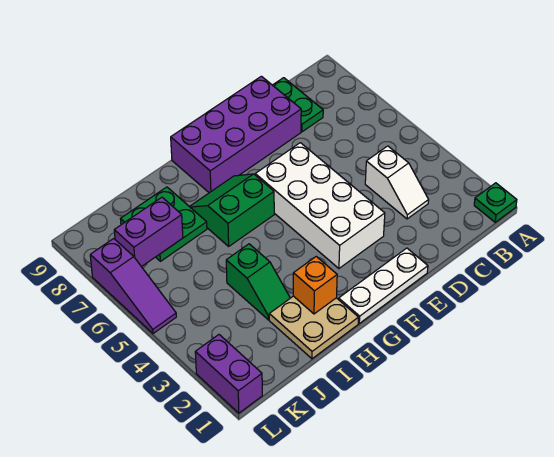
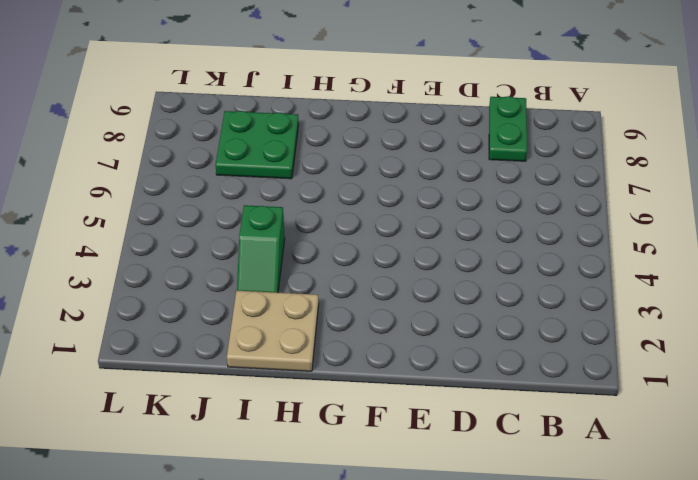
none -> green 1x1 plate [474,183,517,222]
none -> white 1x2 slope [365,146,429,219]
none -> purple 2x4 brick [171,76,301,193]

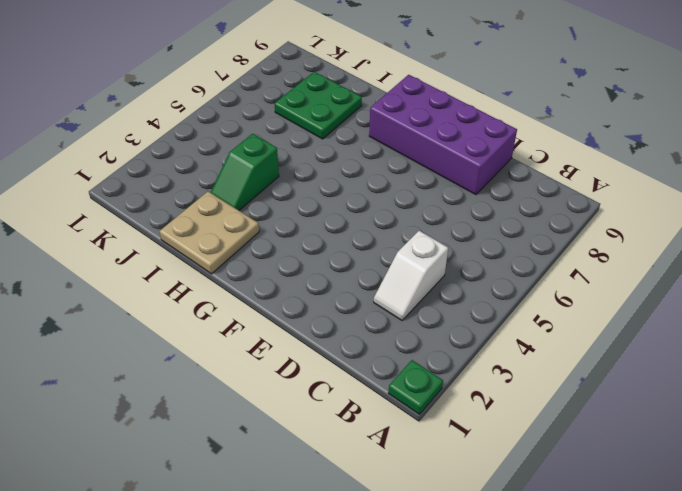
none -> green 1x2 plate [273,78,323,132]
none -> white 1x3 plate [339,248,428,323]
none -> white 2x4 brick [255,143,385,268]

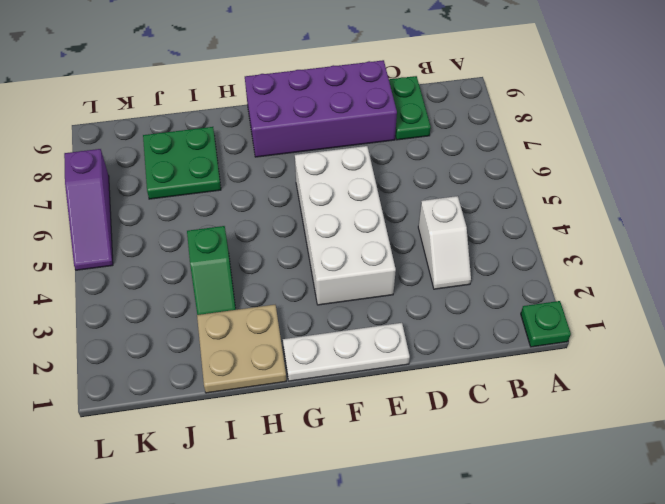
none -> green 2x2 slope [189,174,274,246]
none -> purple 1x2 brick [195,335,262,413]
none -> orange 1x1 brick [293,257,337,314]

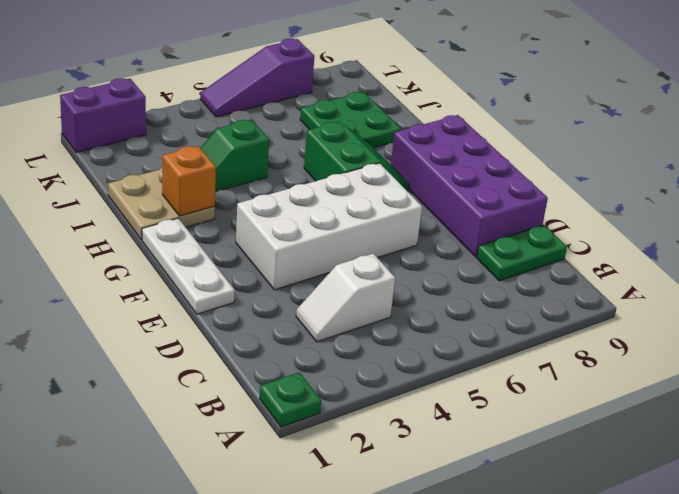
none -> purple 1x2 brick [114,197,183,267]

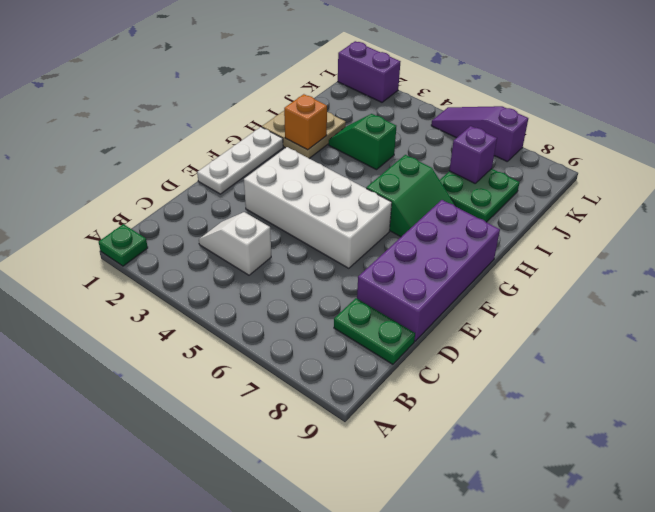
purple 1x1 brick [449,126,497,183] -> purple 1x2 brick [114,197,183,267]

